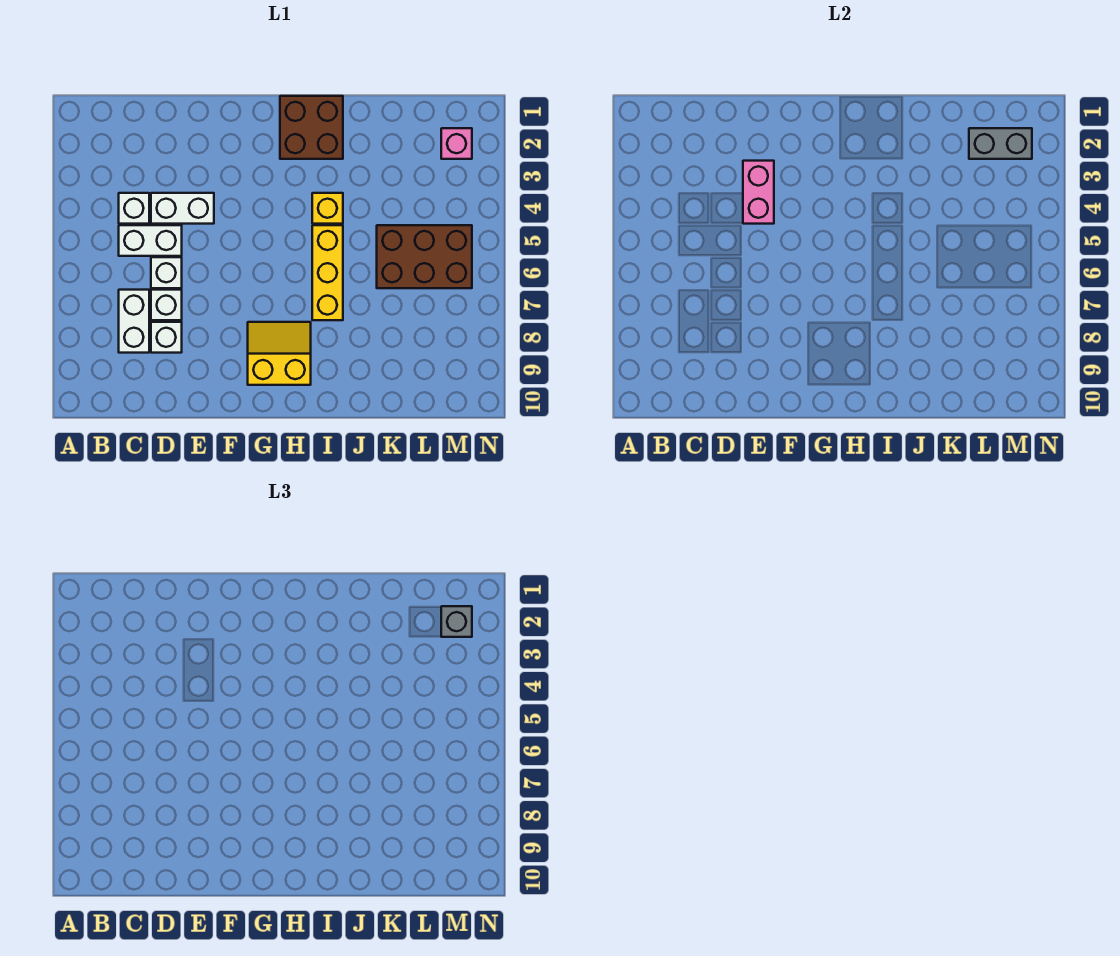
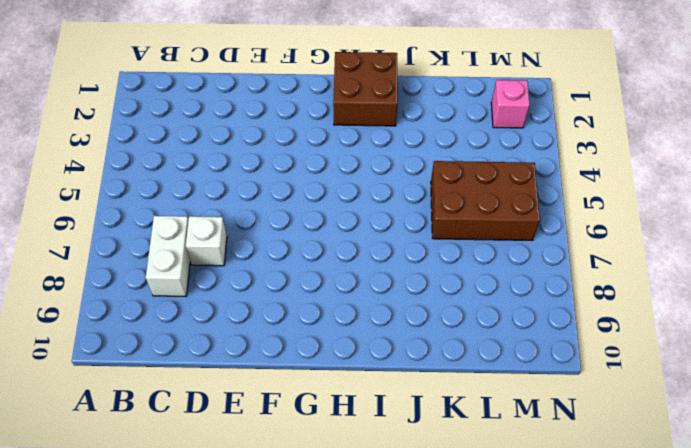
none -> white 1x1 brick [119,193,149,224]
none -> white 1x2 brick [119,225,182,256]
none -> white 1x2 brick [151,193,214,224]

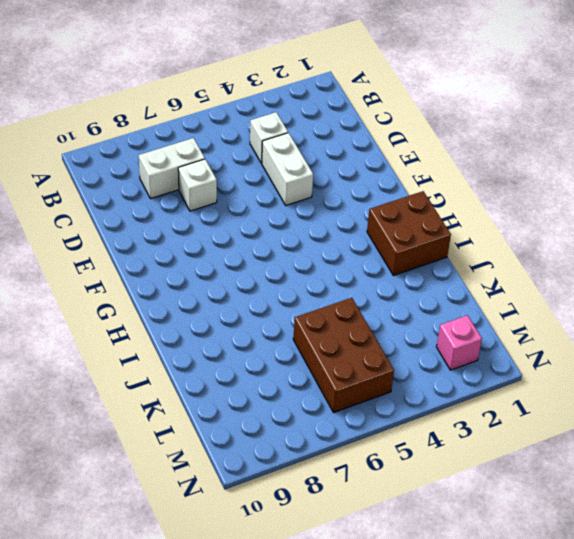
none -> white 1x2 brick [119,225,182,256]
none -> white 1x1 brick [151,257,182,288]
none -> white 1x1 brick [151,322,182,353]

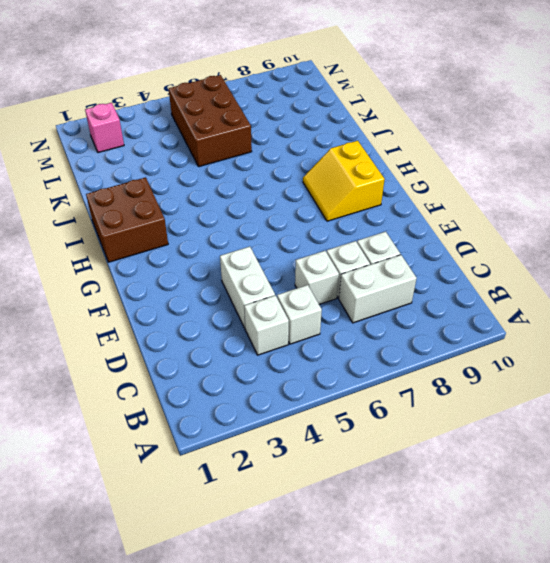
white 1x1 brick [277,285,322,344] -> white 1x2 brick [119,225,182,256]
none -> yellow 1x1 brick [312,193,343,224]
none -> yellow 1x3 brick [312,225,343,320]
none -> pink 1x2 brick [743,161,774,224]

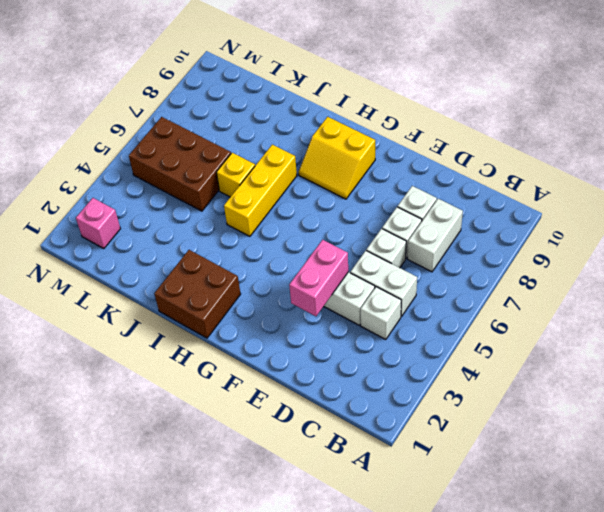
yellow 1x1 brick [216,153,255,197] -> yellow 1x1 brick moved to [312,193,343,224]
none -> grey 1x2 brick [969,128,1032,159]
none -> grey 1x1 brick [441,606,472,637]

